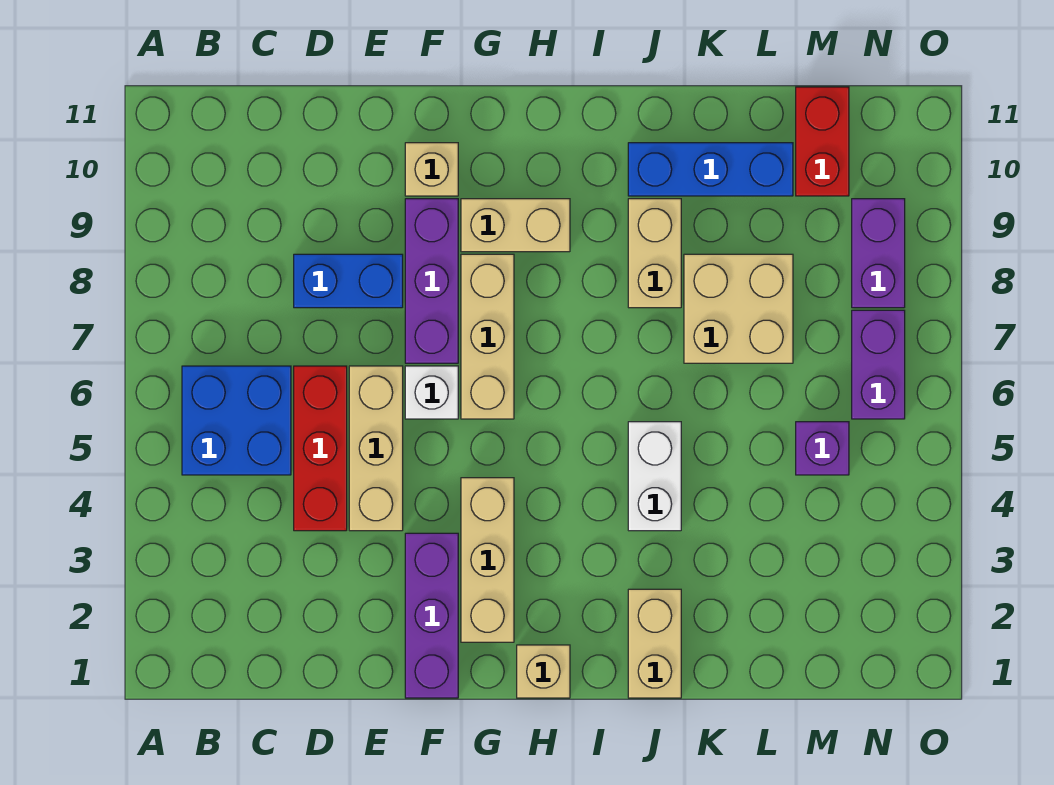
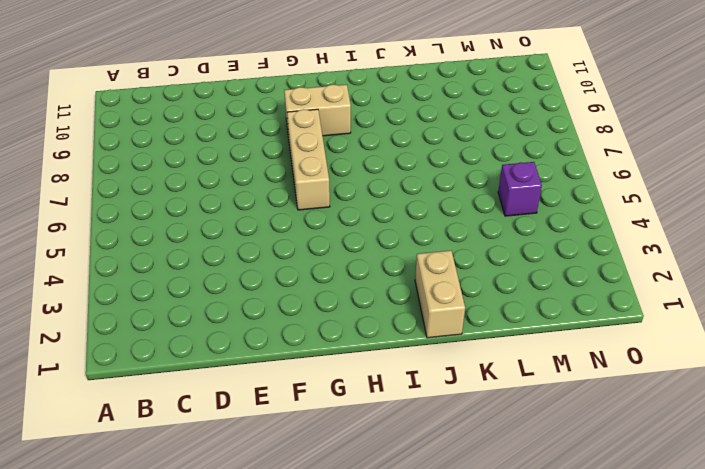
none -> blue 2x2 brick [182,366,291,475]
none -> red 1x3 brick [294,366,347,531]
none -> blue 1x2 brick [294,254,403,308]

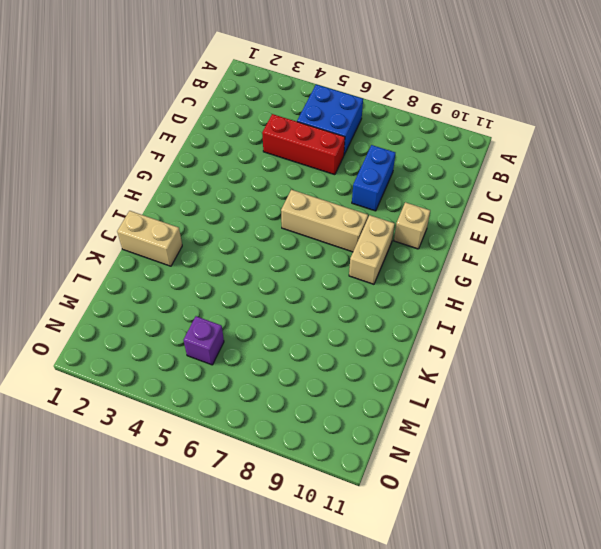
none -> tan 1x3 brick [349,366,403,531]
none -> purple 1x3 brick [405,533,458,698]
none -> white 1x1 brick [405,366,458,419]

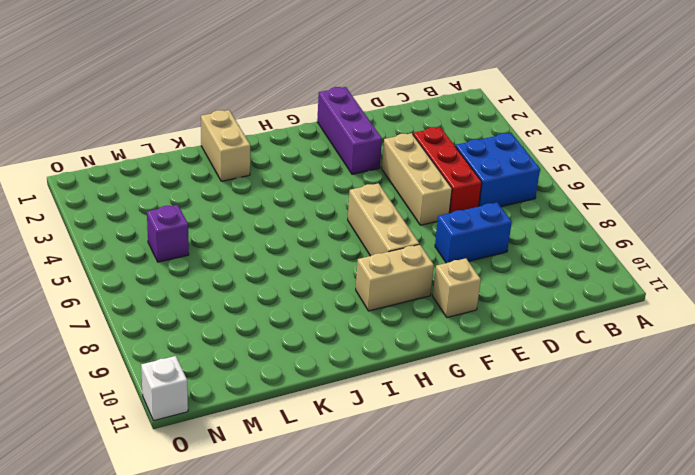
white 1x1 brick [141,356,188,421] -> white 1x1 brick moved to [405,366,458,419]
none -> purple 1x3 brick [405,199,458,363]
none -> tan 1x3 brick [461,478,514,642]
none -> tan 1x1 brick [517,645,570,698]

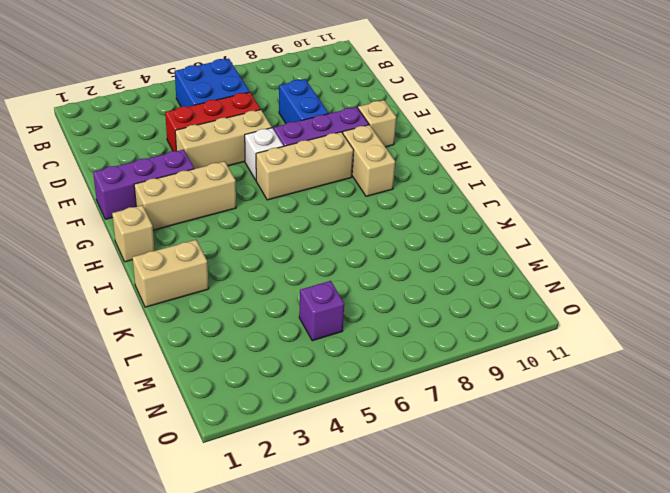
none -> white 1x2 brick [628,422,681,531]
none -> tan 1x2 brick [628,199,681,308]
none -> blue 1x3 brick [628,143,793,196]

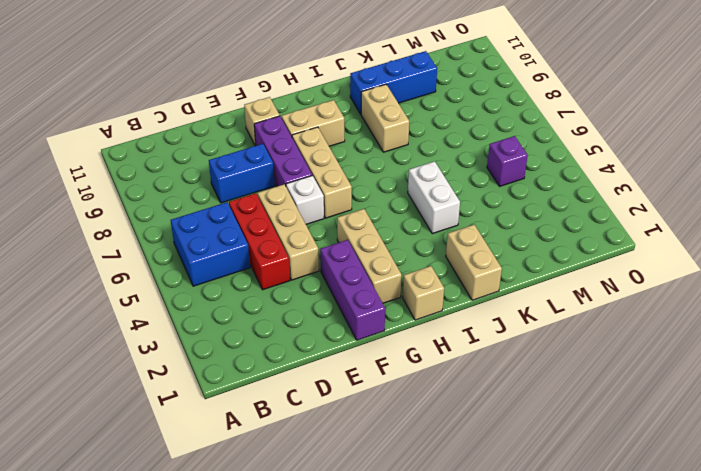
none -> tan 2x2 brick [684,254,793,363]
none -> red 1x2 brick [796,87,849,196]
none -> purple 1x2 brick [852,310,905,419]

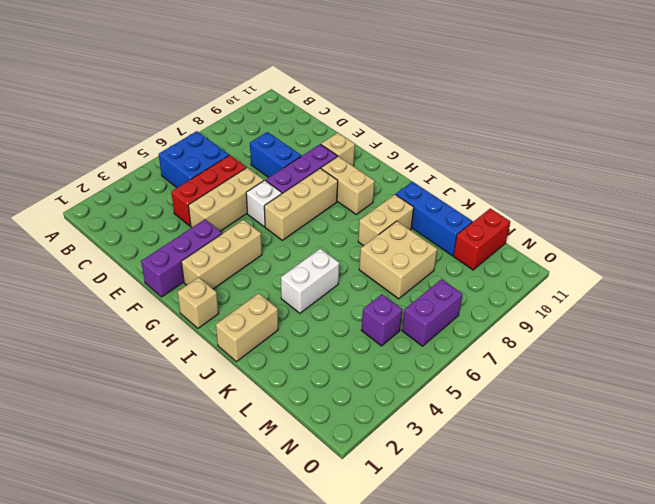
none -> purple 1x2 brick [852,199,905,308]

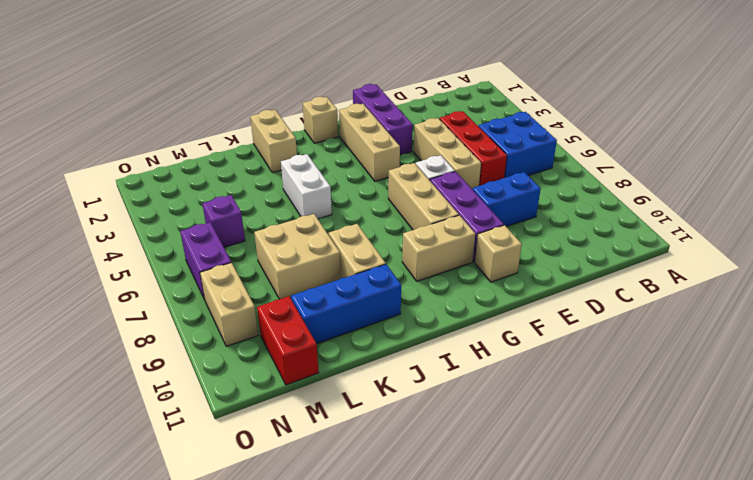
tan 1x2 brick [200,263,258,346] -> purple 1x2 brick [852,199,905,308]

